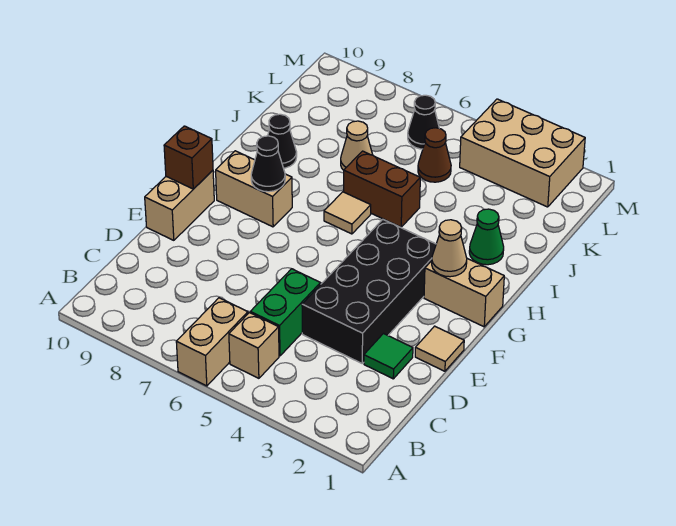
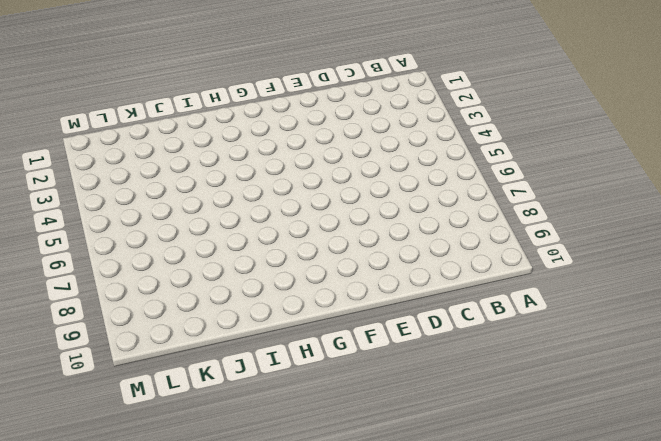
none -> tan 1x2 brick [176,298,248,386]
none -> tan 1x1 brick [229,313,279,378]
none -> green 1x2 brick [250,269,321,356]

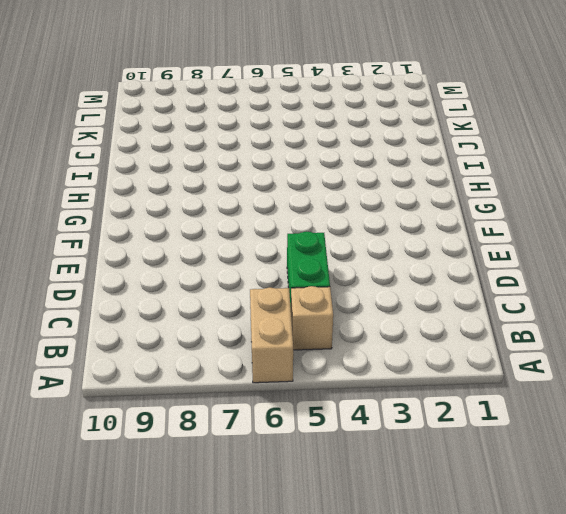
none -> green 1x1 tile [364,334,413,379]
none -> black 2x4 brick [302,219,436,363]
none -> tan 1x1 tile [415,326,464,371]

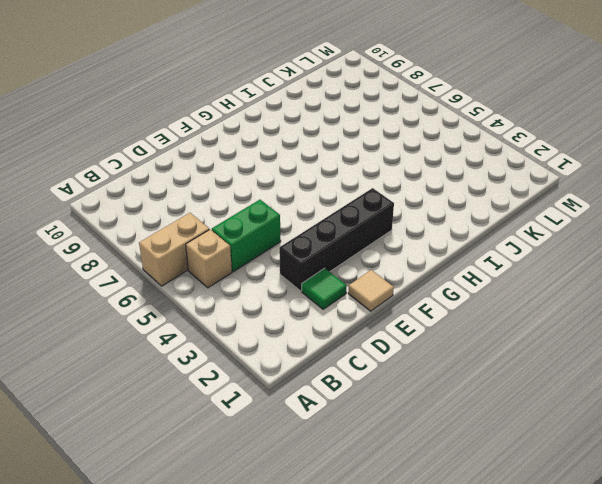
black 1x4 brick [279,188,394,291] -> black 2x4 brick [302,219,436,363]
none -> tan 1x2 brick [145,170,214,240]
none -> tan 1x2 brick [424,259,504,327]
none -> tan 1x2 brick [216,151,292,227]

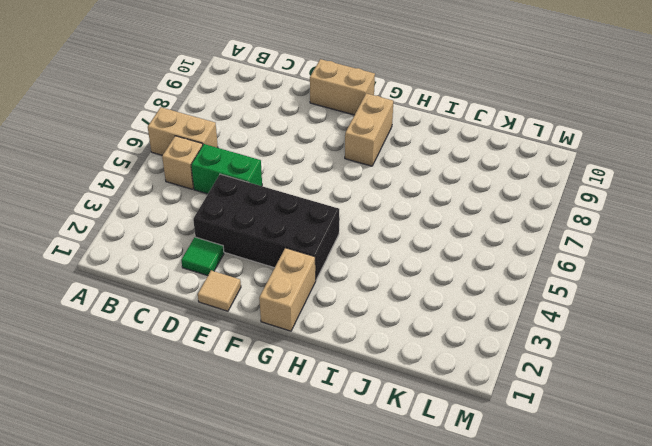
none -> tan 1x1 tile [324,192,371,234]
none -> green 1x1 cone [469,209,504,265]
none -> brown 1x2 brick [344,151,420,227]

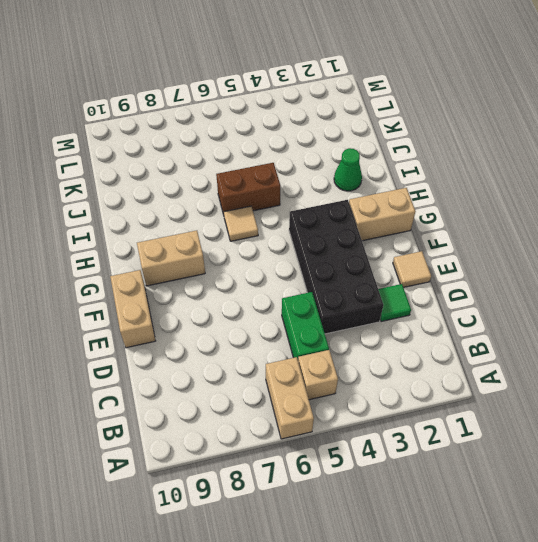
none -> black 1x1 cone [268,114,297,168]
none -> tan 1x1 cone [341,121,373,170]
none -> brown 1x1 cone [418,128,451,182]

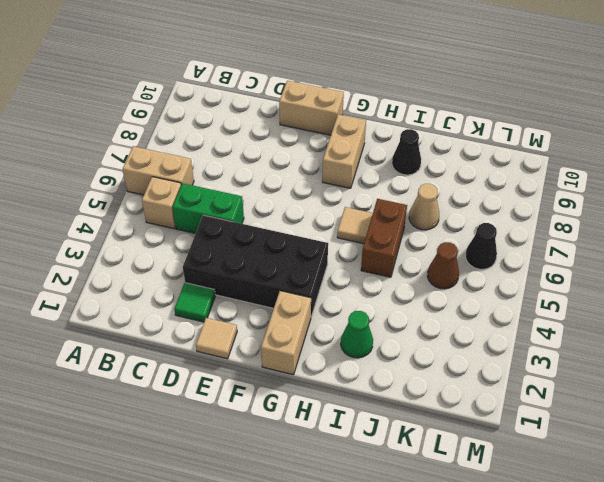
none -> tan 2x3 brick [460,99,585,207]
none -> brown 1x1 brick [164,126,213,189]
none -> tan 1x1 cone [432,220,467,277]

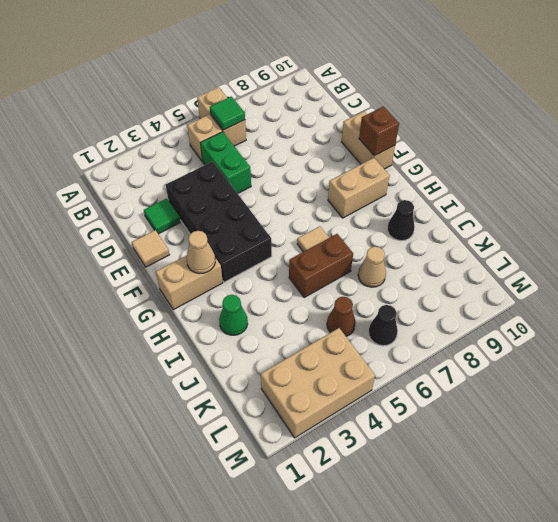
green 1x1 tile [210,97,245,130] -> none
none -> black 1x1 cone [251,136,285,192]

